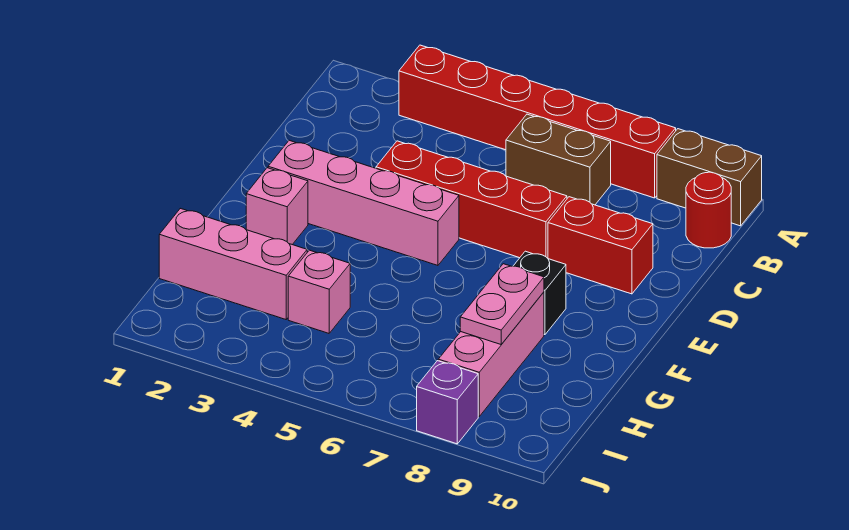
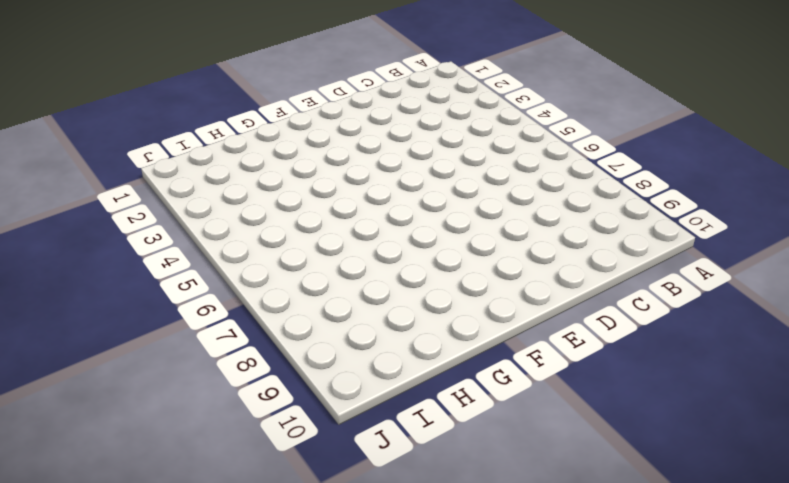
none -> red 1x6 brick [399,45,676,198]
none -> brown 1x2 brick [657,129,762,226]
none -> brown 1x2 brick [506,114,611,205]

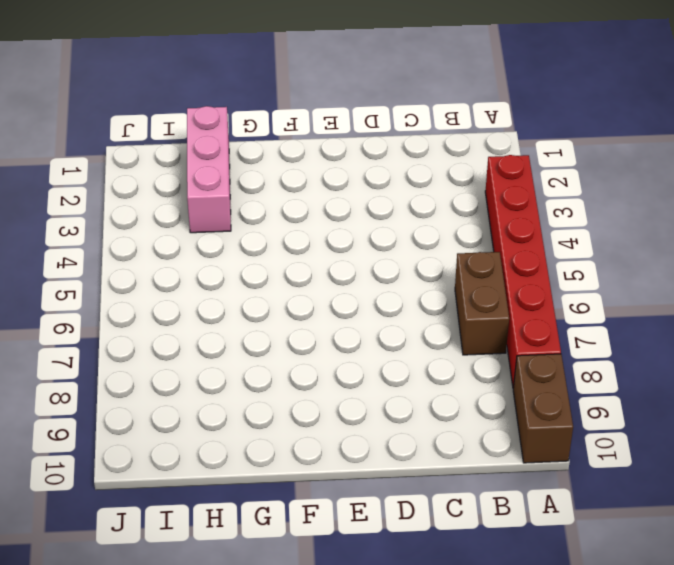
none -> red 1x1 round brick [686,172,731,248]
none -> red 1x4 brick [376,141,567,258]
none -> red 1x2 brick [548,197,653,294]

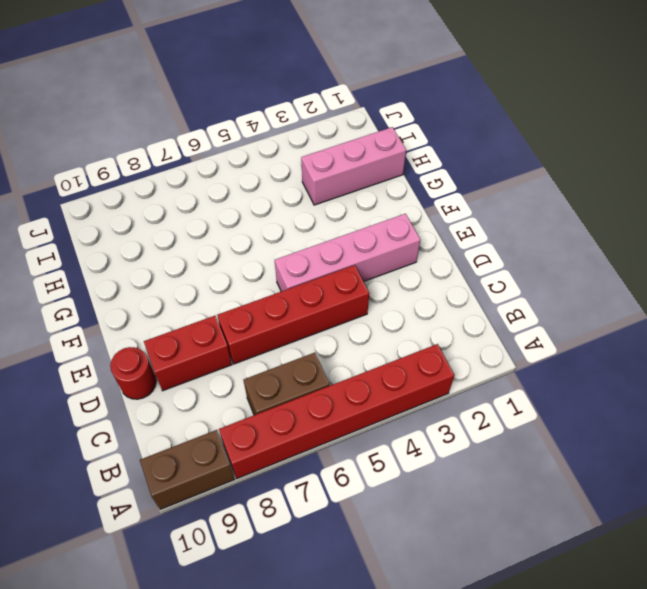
red 1x1 round brick [110,347,156,399] -> red 1x1 round brick moved to [686,172,731,248]
none -> pink 1x1 brick [246,168,308,245]
none -> black 1x1 brick [514,251,566,335]
none -> pink 1x3 brick [438,292,544,416]

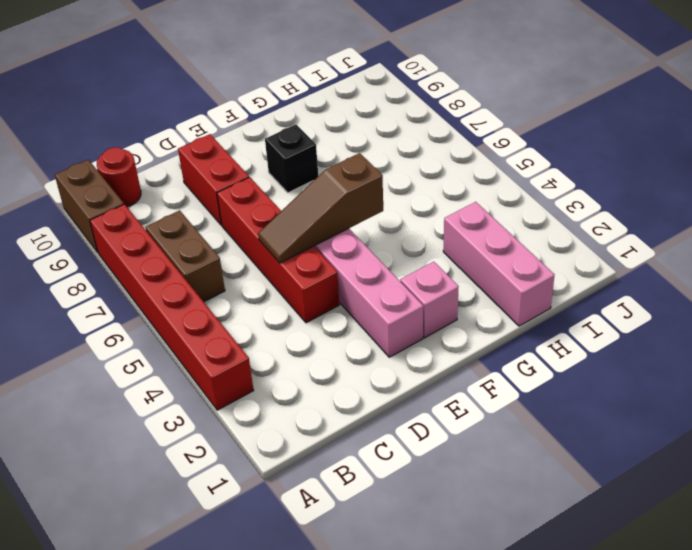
brown 1x3 slope [258,153,383,263] -> none
none -> pink 1x3 brick [438,292,544,416]
none -> pink 1x1 brick [288,250,350,333]
none -> purple 1x1 brick [417,361,478,444]

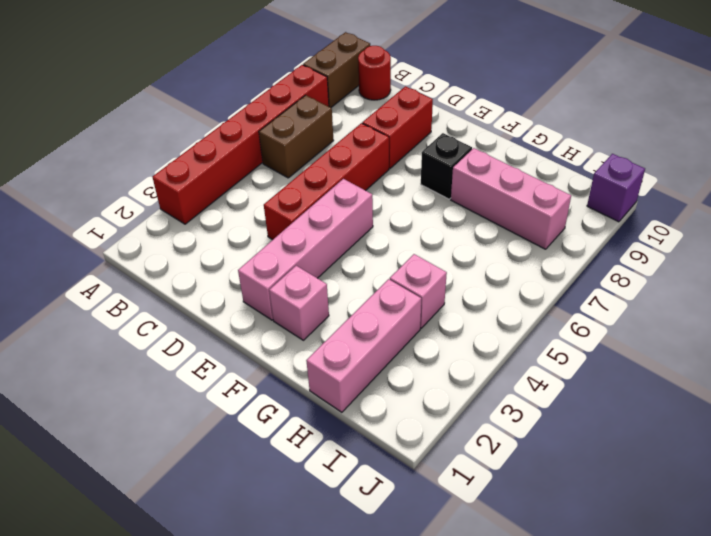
purple 1x1 brick [587,154,645,222] -> purple 1x1 brick moved to [417,361,478,444]
none -> pink 1x2 plate [460,264,544,344]

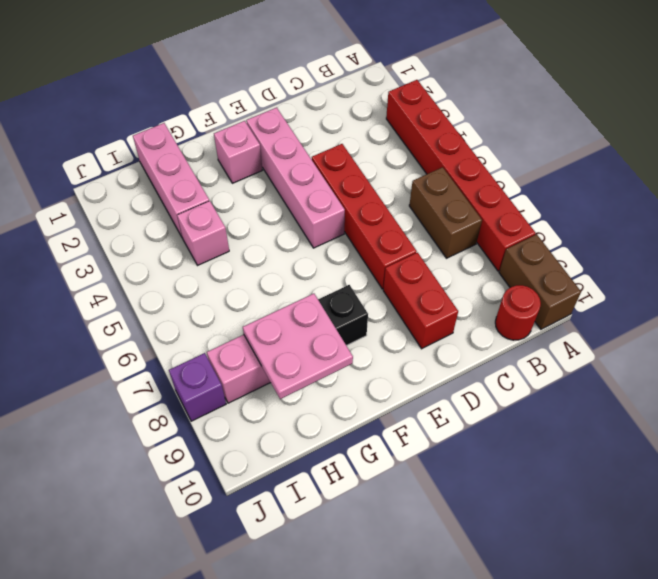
pink 2x2 plate [243,294,353,399] -> pink 1x2 plate [460,264,544,344]

